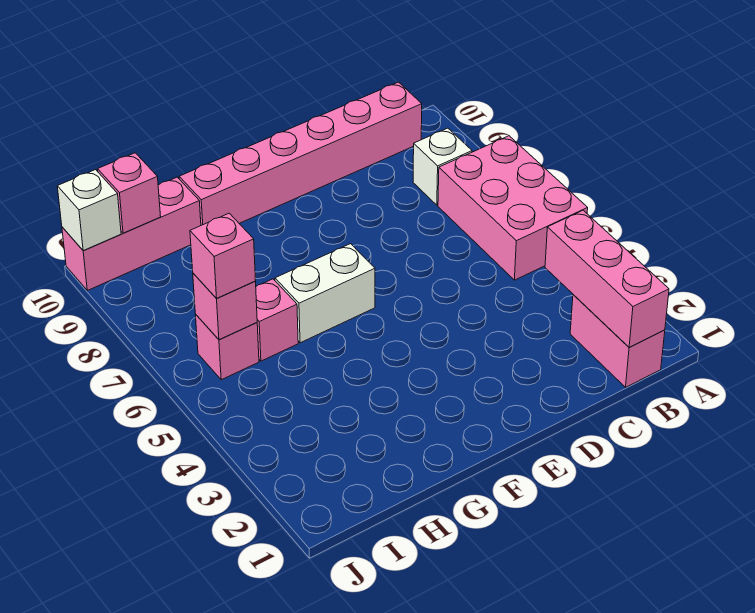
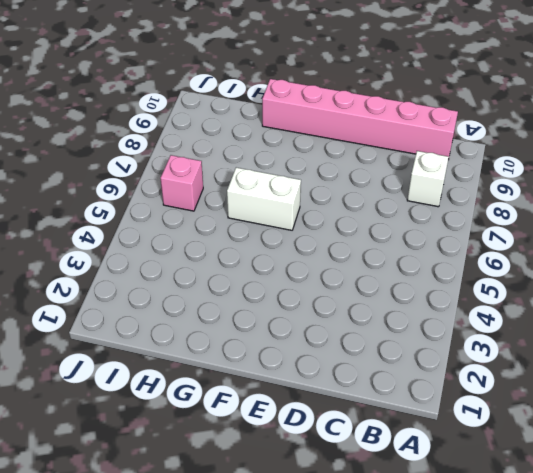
none -> pink 2x3 brick [438,136,588,280]
none -> pink 1x2 brick [570,295,665,387]
none -> pink 1x1 brick [256,279,298,361]

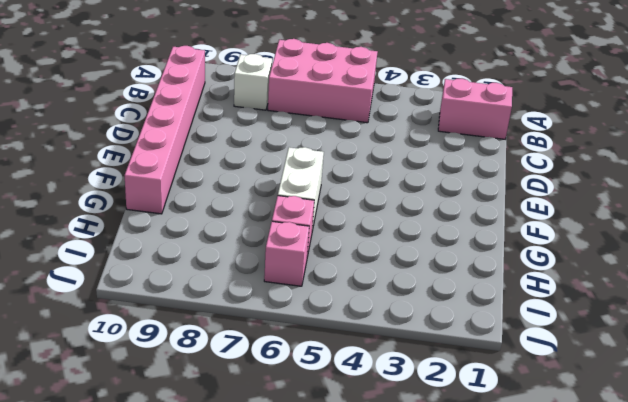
none -> pink 1x3 brick [62,177,201,290]
none -> pink 1x3 brick [545,210,669,347]
none -> pink 1x1 brick [193,273,257,340]

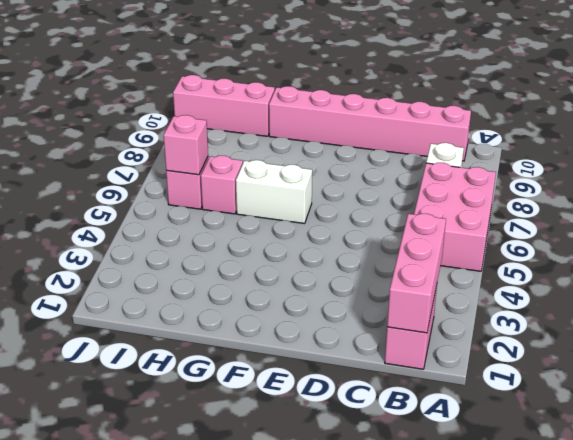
none -> pink 1x1 brick [98,153,161,233]
none -> white 1x1 brick [57,170,121,250]
none -> pink 1x1 brick [190,213,256,299]

